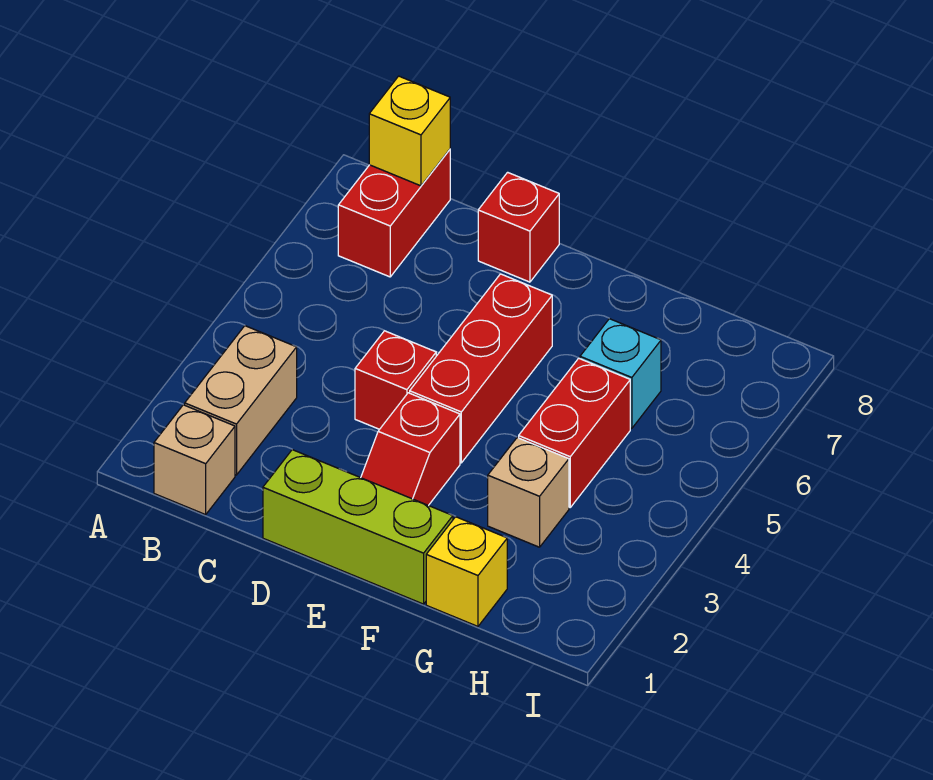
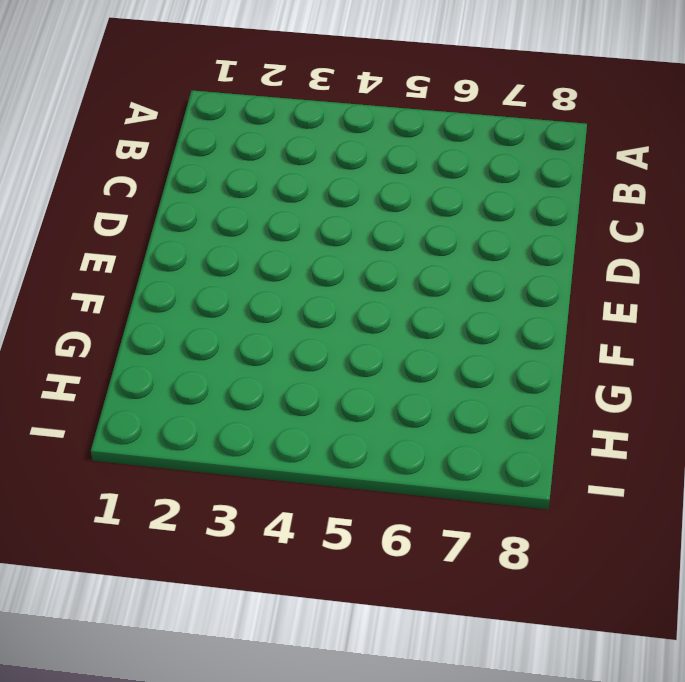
none -> tan 1x1 brick [154,405,235,515]
none -> tan 1x2 brick [185,326,297,475]
none -> red 1x2 brick [338,149,450,277]

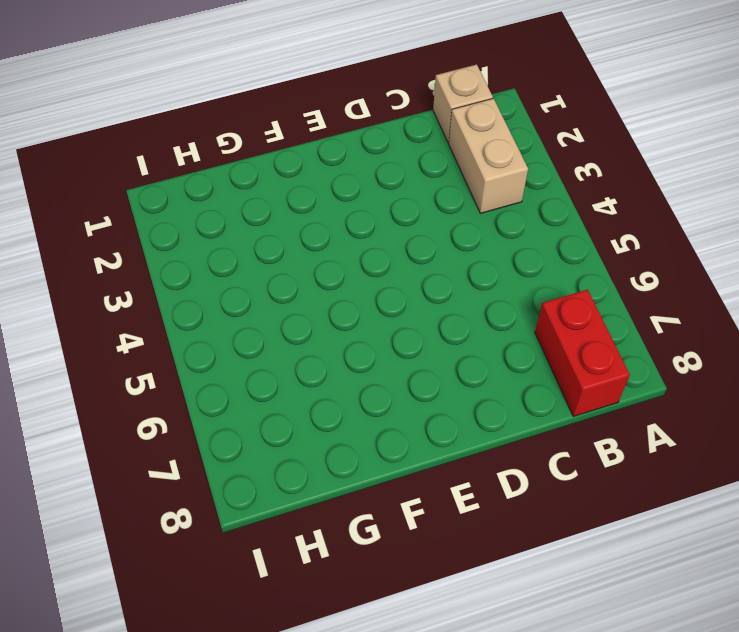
none -> lime 1x3 brick [263,450,453,604]
none -> red 1x1 brick [355,331,436,429]
none -> red 1x1 brick [478,172,559,282]

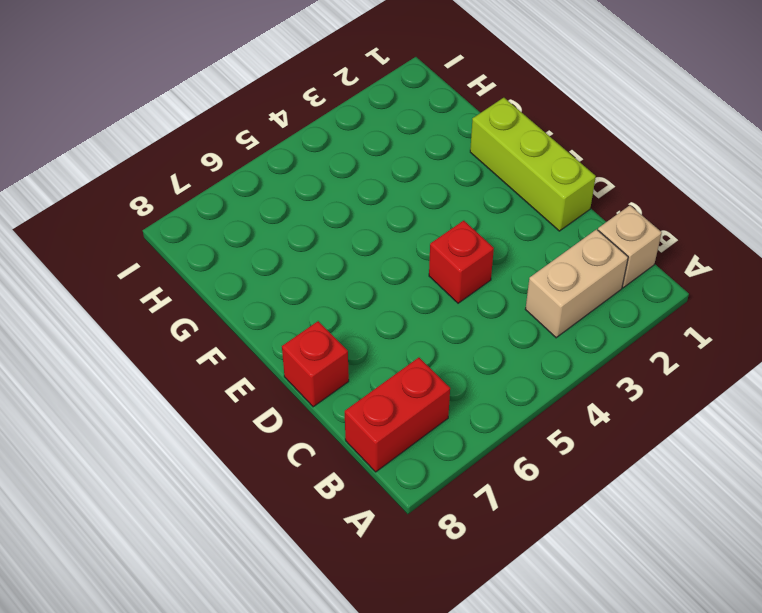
none -> red 1x2 slope [361,393,460,505]
none -> red 1x3 brick [410,274,552,463]
none -> yellow 1x1 brick [426,517,507,626]

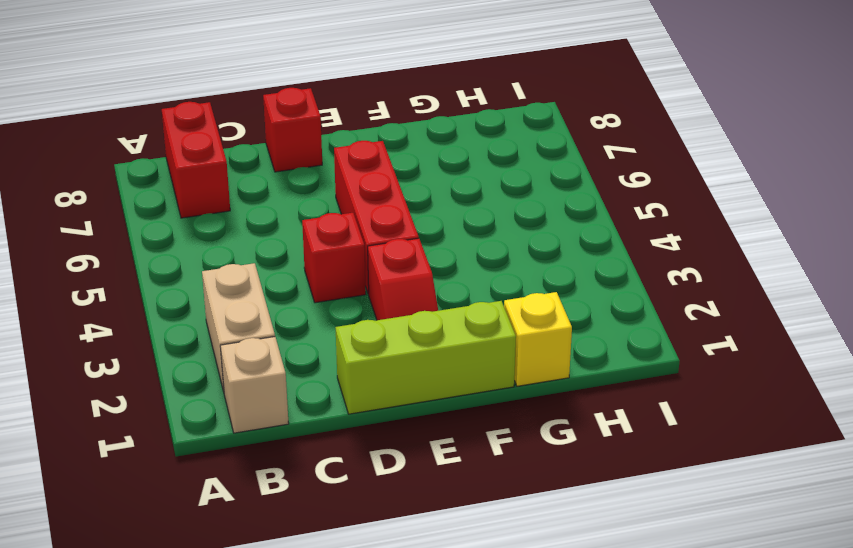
none -> tan 1x1 brick [488,438,569,547]
none -> red 1x2 brick [519,358,630,507]
none -> cyan 1x1 brick [580,319,661,428]

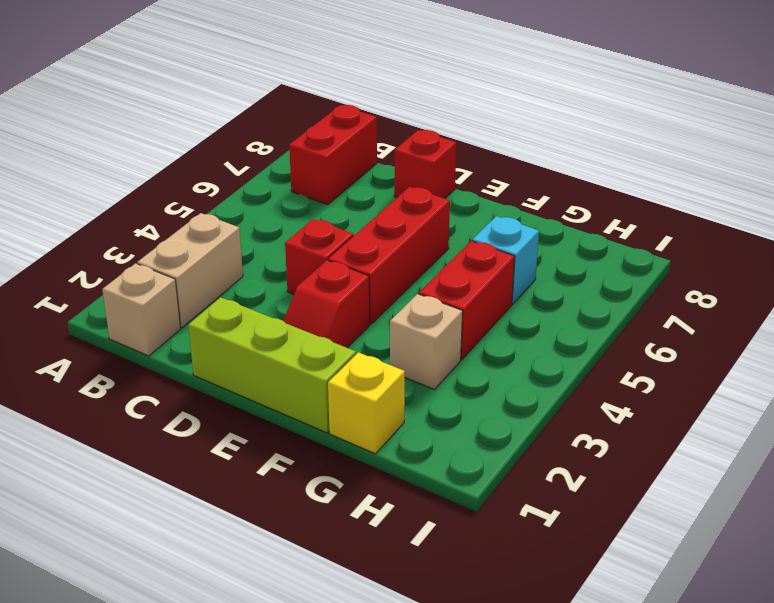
none -> yellow 1x1 brick [369,76,450,186]

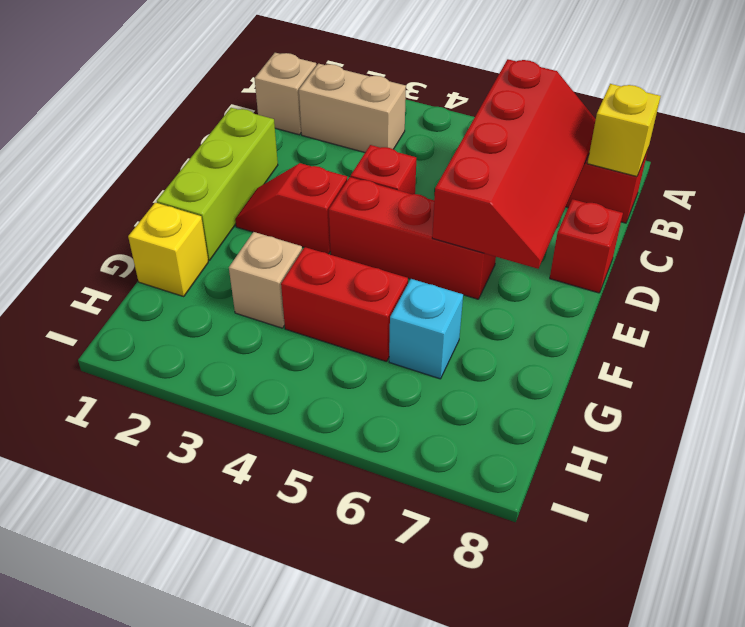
red 2x4 slope [432,59,596,269] -> none

